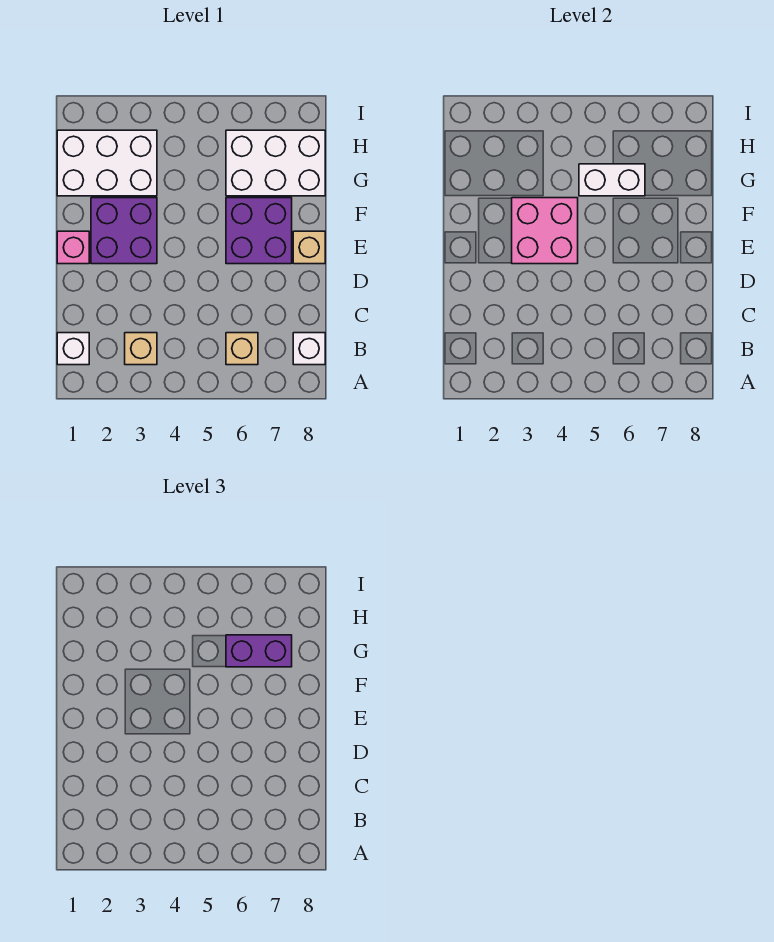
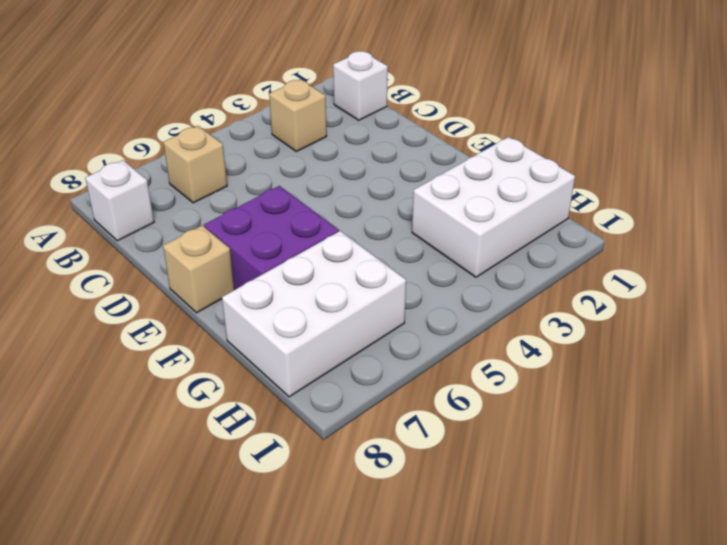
none -> pink 1x1 brick [57,231,89,264]
none -> purple 2x2 brick [91,198,157,264]
none -> pink 2x2 brick [512,198,578,264]

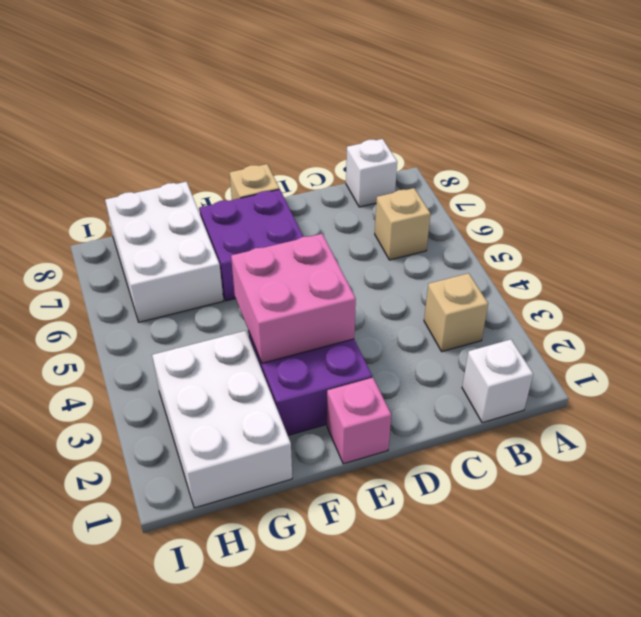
none -> white 1x2 brick [579,164,645,196]
none -> purple 1x2 brick [226,635,292,667]

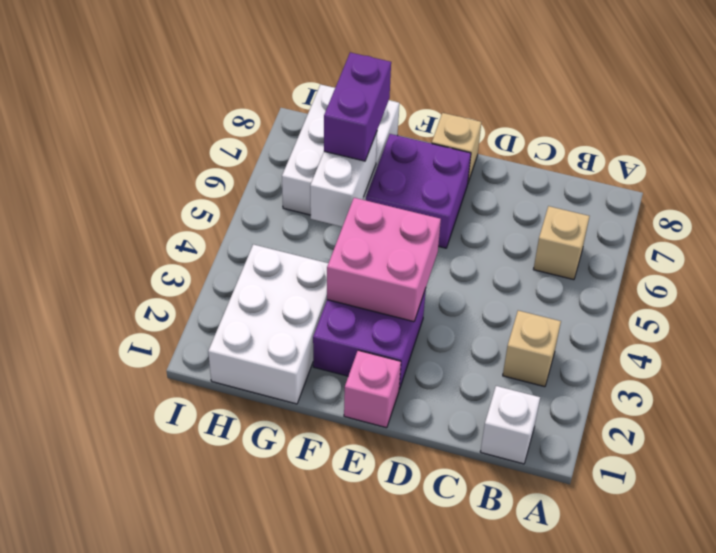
none -> white 1x1 brick [293,333,325,365]

